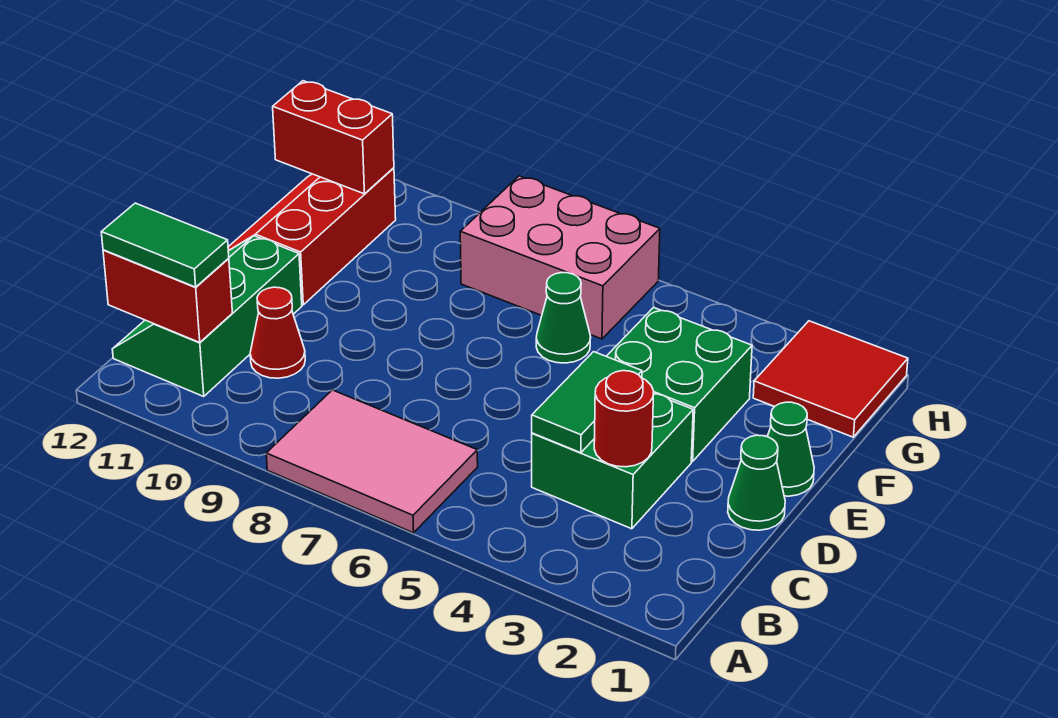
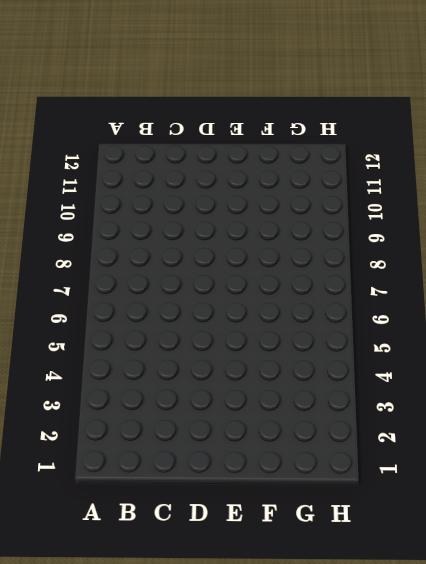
none -> pink 2x3 tile [266,390,478,533]
none -> green 2x3 slope [112,236,302,396]
none -> green 2x2 brick [532,394,693,529]

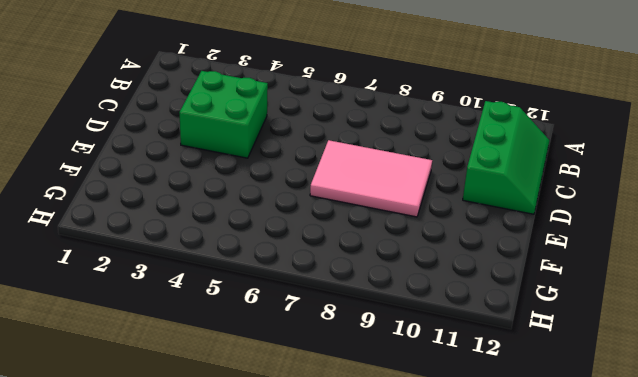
pink 2x3 tile [310,140,432,217] -> pink 2x3 tile moved to [266,390,478,533]
none -> red 1x1 cone [250,287,305,378]
none -> green 1x1 cone [728,435,785,530]
none -> green 1x1 cone [767,402,814,496]

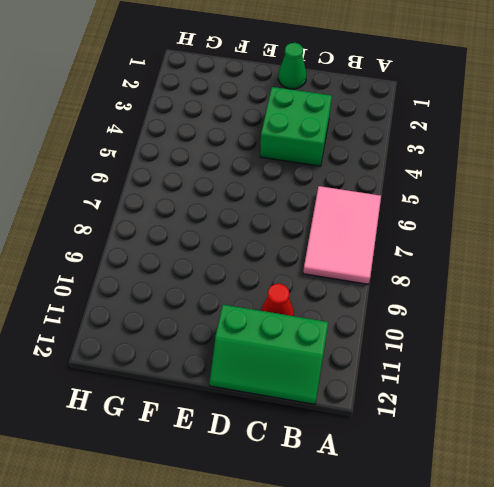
none -> green 1x1 cone [767,402,814,496]
none -> green 2x2 brick [606,308,752,461]
none -> red 2x3 slope [228,168,396,305]

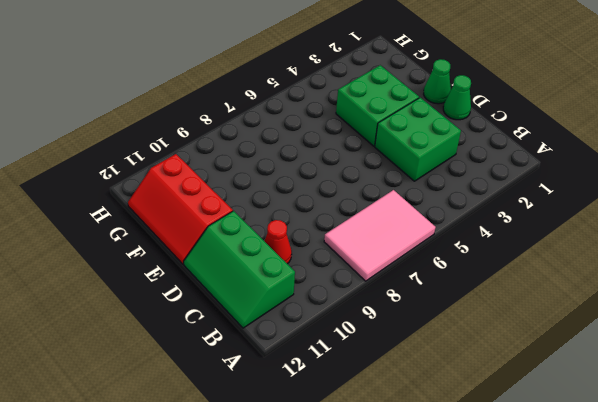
none -> green 1x1 cone [536,273,591,363]
none -> red 2x2 tile [753,321,908,437]
none -> pink 2x3 brick [460,176,660,339]

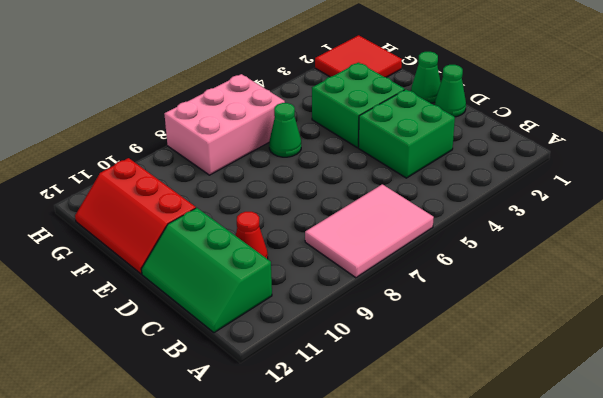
none -> red 1x2 brick [103,250,232,342]
none -> red 1x1 round brick [594,371,654,467]
none -> green 1x2 tile [532,352,642,453]

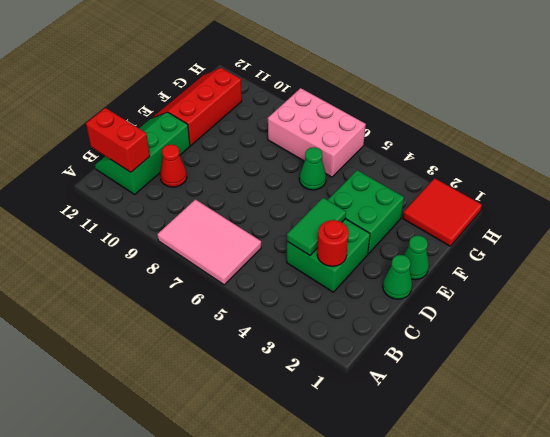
none -> red 1x2 brick [273,81,394,194]
none -> green 1x2 tile [101,203,229,287]

